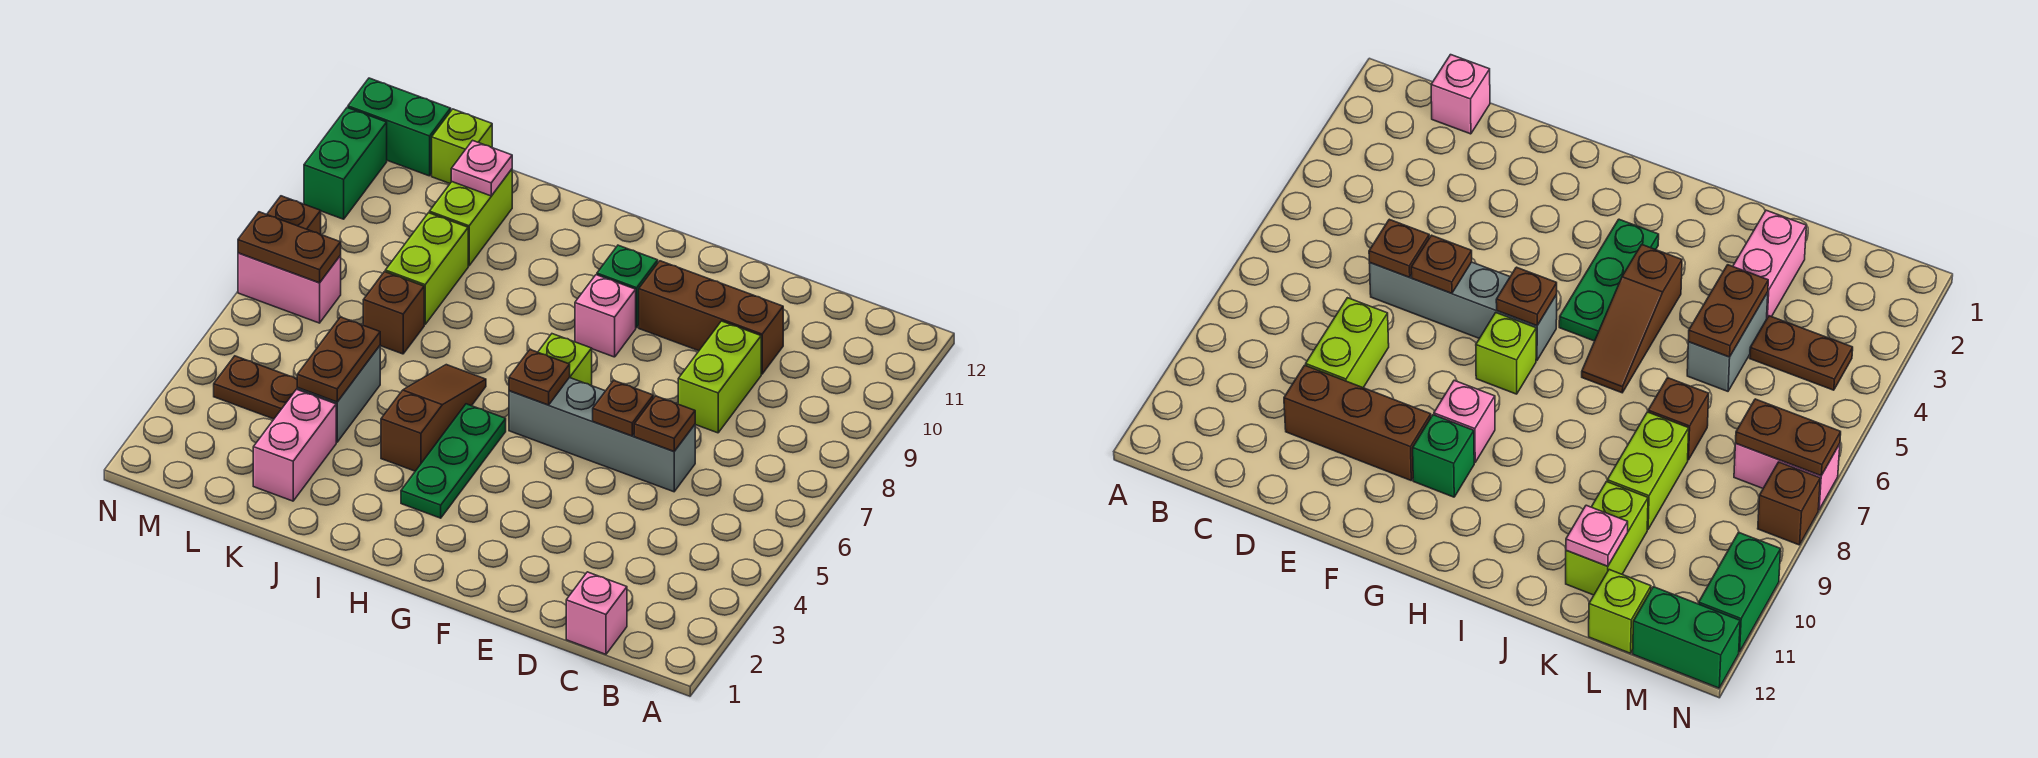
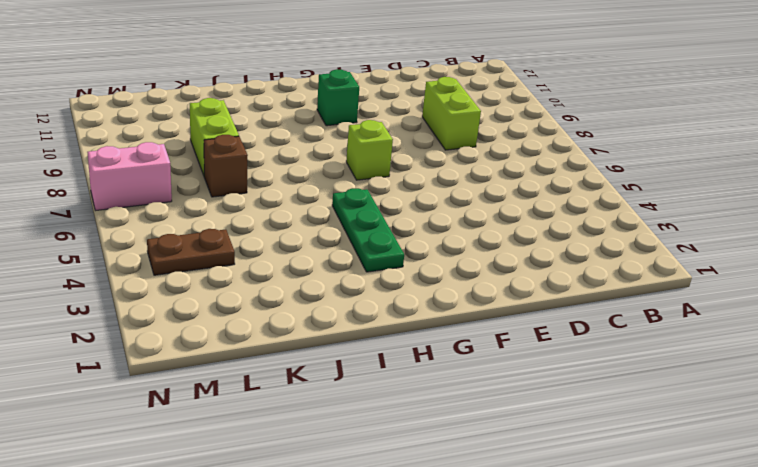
none -> pink 1x1 brick [566,572,627,654]
none -> grey 1x4 brick [509,378,695,492]
none -> brown 1x3 brick [639,261,783,374]

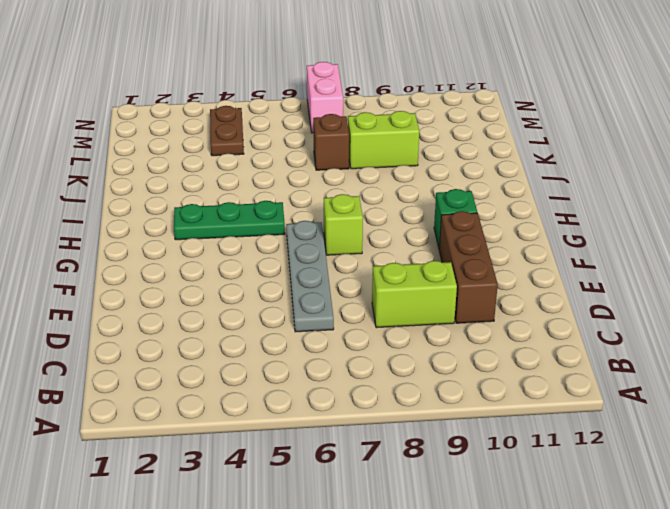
grey 1x4 plate [286,221,334,332] -> grey 1x4 brick [509,378,695,492]
none -> pink 1x1 brick [566,572,627,654]
none -> pink 1x1 brick [575,275,636,357]
none -> brown 1x3 slope [381,365,486,471]

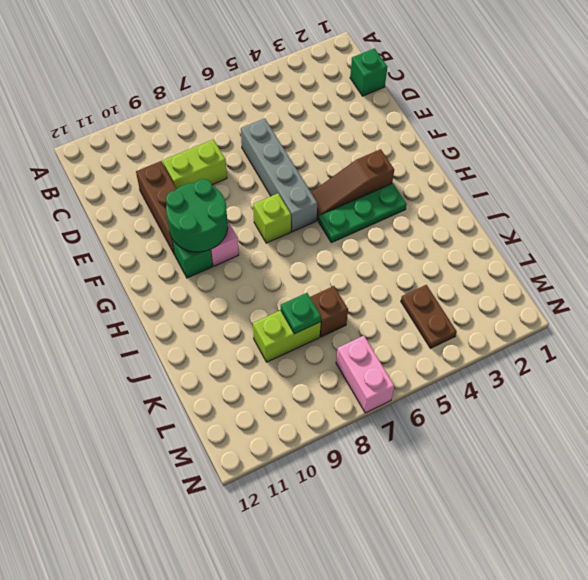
green 1x1 brick [350,48,387,96] -> pink 1x1 brick [566,572,627,654]
green 2x2 round brick [166,179,228,252] -> none
brown 1x3 slope [311,149,394,220] -> brown 1x3 slope moved to [381,365,486,471]
green 1x1 plate [281,293,321,334] -> none
none -> pink 1x2 brick [253,389,336,501]
none -> grey 1x2 brick [297,346,380,442]
none -> lime 1x2 brick [429,169,512,266]

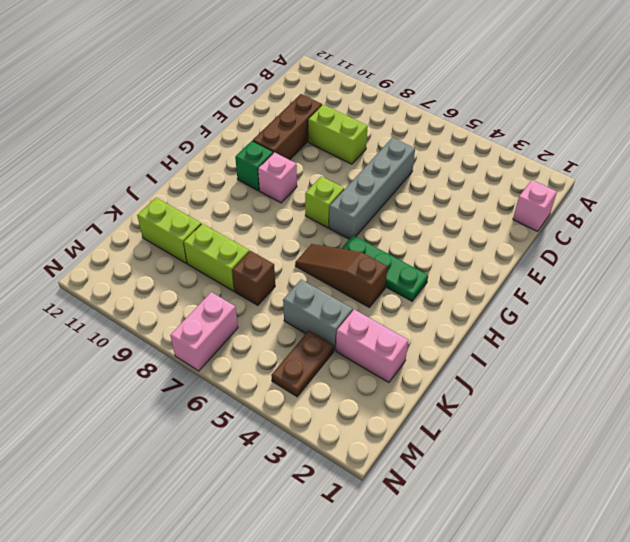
none -> lime 1x1 brick [432,109,492,183]
none -> green 1x2 brick [348,78,451,176]
none -> brown 1x1 brick [267,196,321,234]

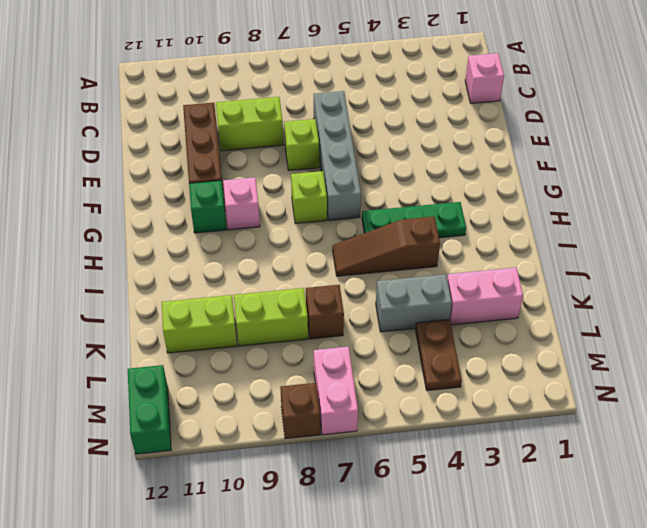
lime 1x1 brick [284,119,319,170] -> lime 1x1 brick moved to [432,109,492,183]
none -> green 1x2 brick [304,108,387,219]
none -> brown 1x1 plate [634,396,695,451]
none -> brown 1x1 plate [593,380,653,436]

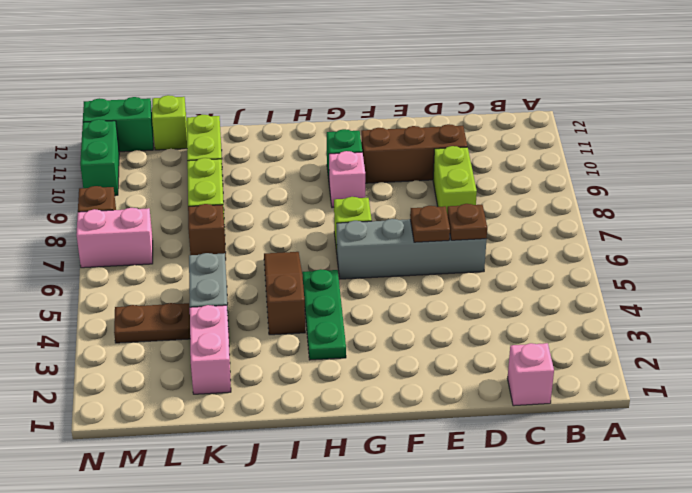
none -> brown 1x1 plate [509,350,570,405]
none -> brown 1x2 plate [297,317,380,402]
none -> pink 1x1 plate [451,140,512,196]

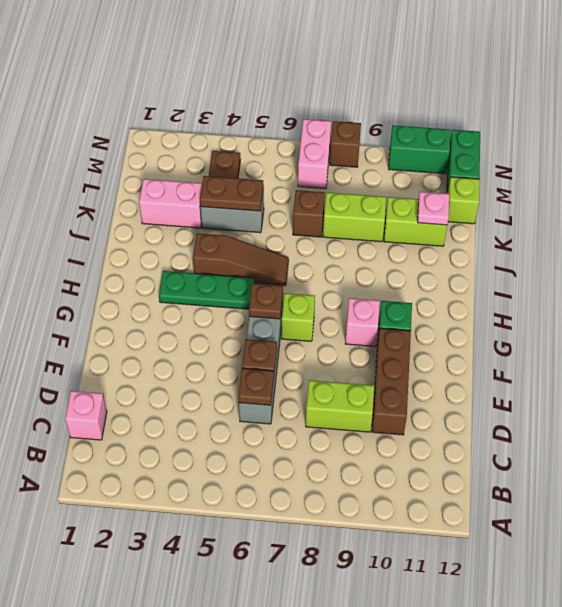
none -> brown 1x2 plate [238,212,341,283]

